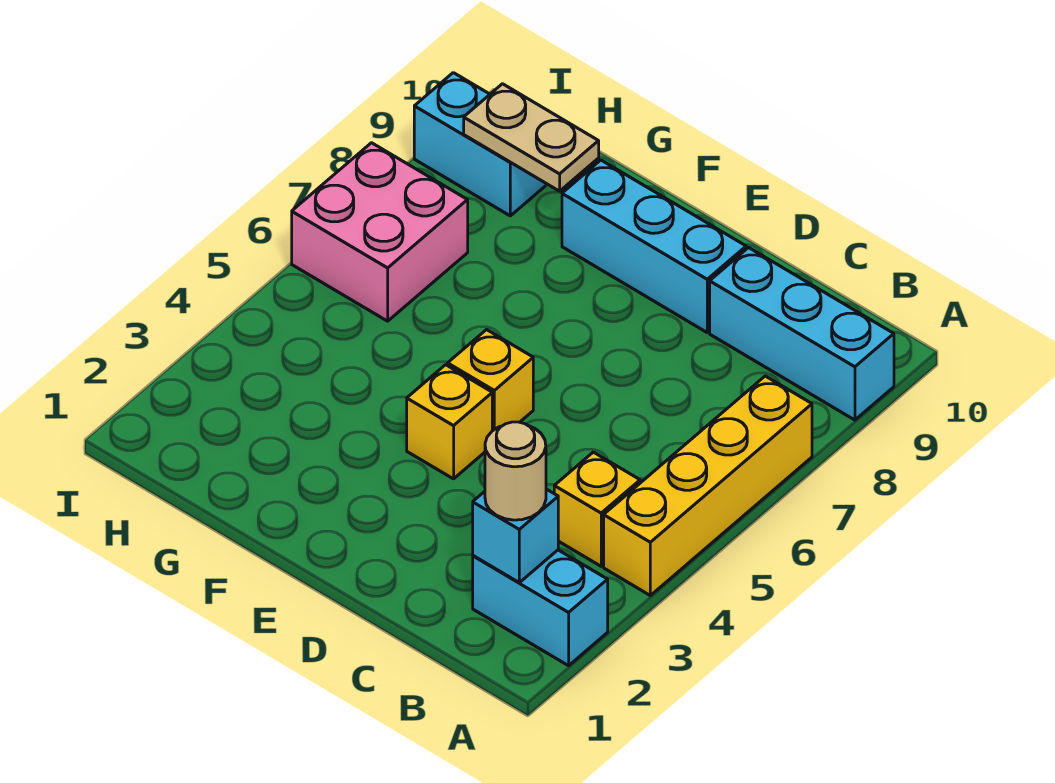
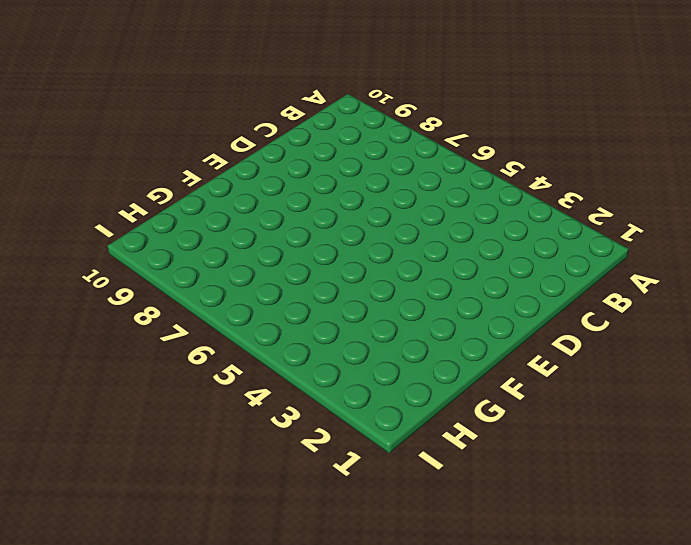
none -> cyan 1x2 brick [473,550,608,666]
none -> yellow 1x4 brick [604,376,812,595]
none -> cyan 1x3 brick [710,248,894,420]

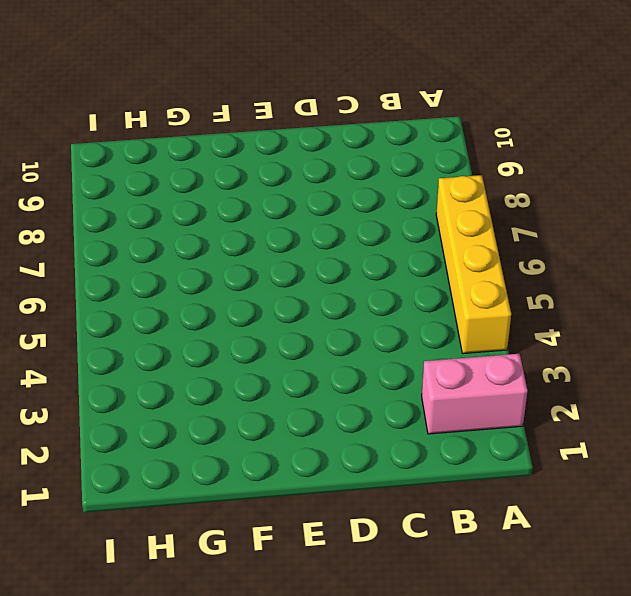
pink 1x2 brick [422,354,527,434] -> cyan 1x2 brick [473,550,608,666]
none -> cyan 1x3 brick [710,248,894,420]
none -> yellow 1x1 brick [554,452,640,566]
none -> cyan 1x3 brick [562,160,746,332]

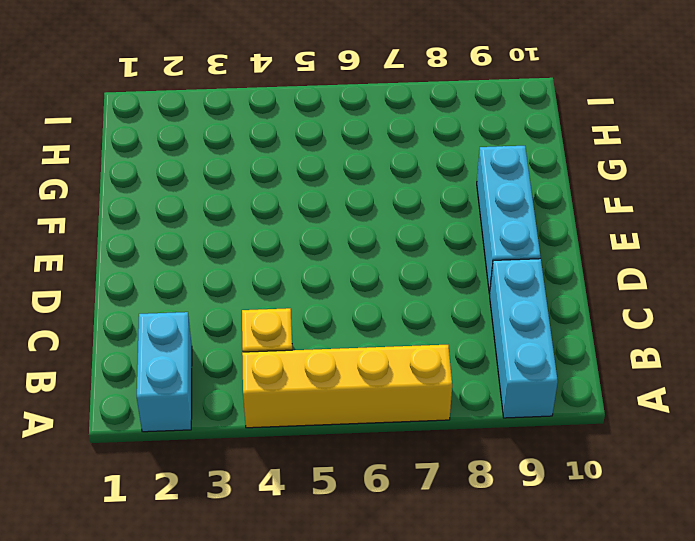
none -> yellow 1x1 brick [407,365,492,479]
none -> yellow 1x1 brick [448,330,533,431]
none -> pink 2x2 brick [292,143,468,321]

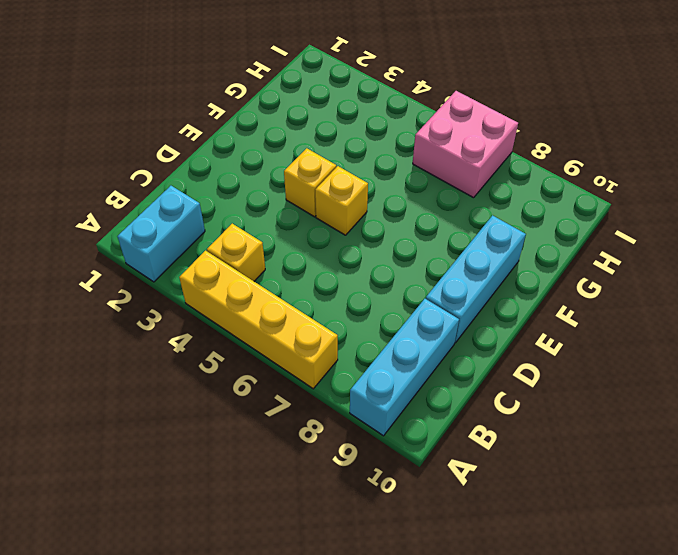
none -> cyan 1x2 brick [414,73,547,216]
none -> cyan 1x1 brick [473,489,558,583]
none -> tan 1x2 plate [464,84,599,191]

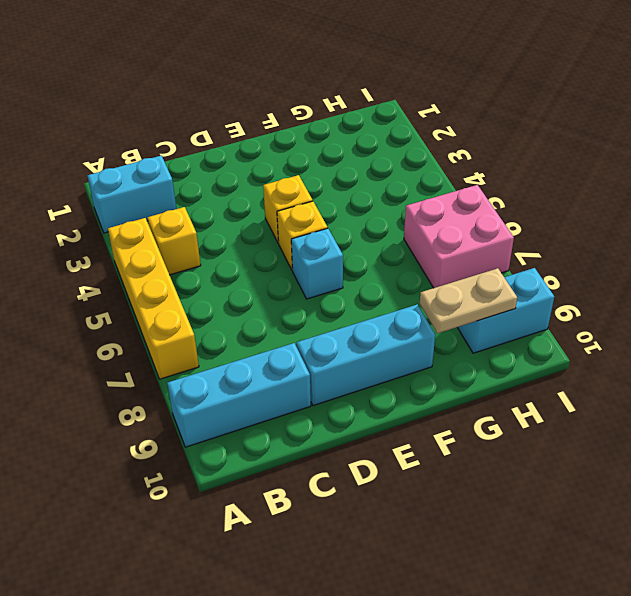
cyan 1x1 brick [291,228,343,299] -> cyan 1x1 brick moved to [473,489,558,583]
none -> tan 1x1 round brick [485,422,546,520]

